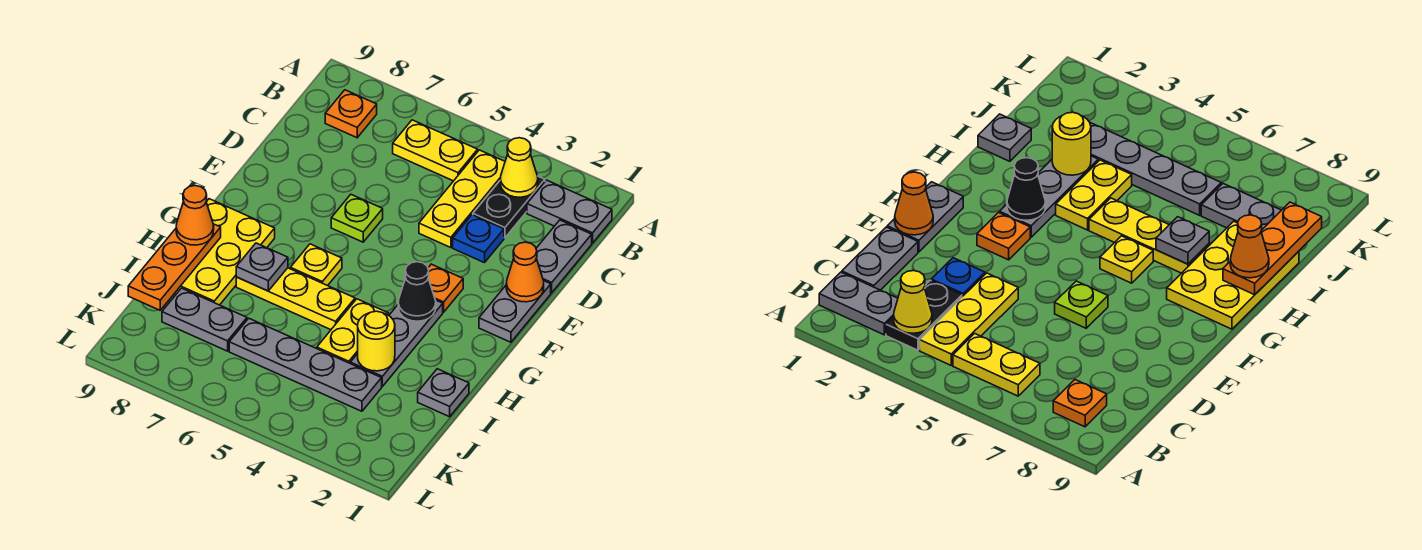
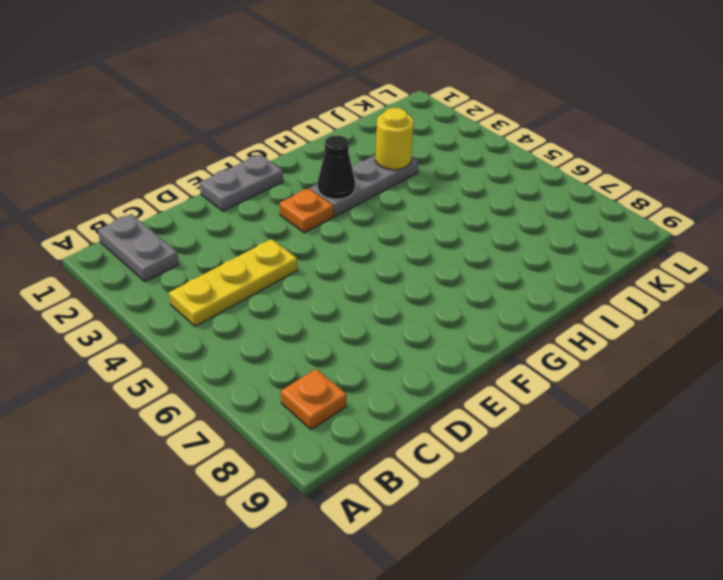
none -> black 1x2 plate [473,176,545,238]
none -> yellow 1x2 plate [393,120,478,181]
none -> grey 1x2 plate [536,220,592,293]

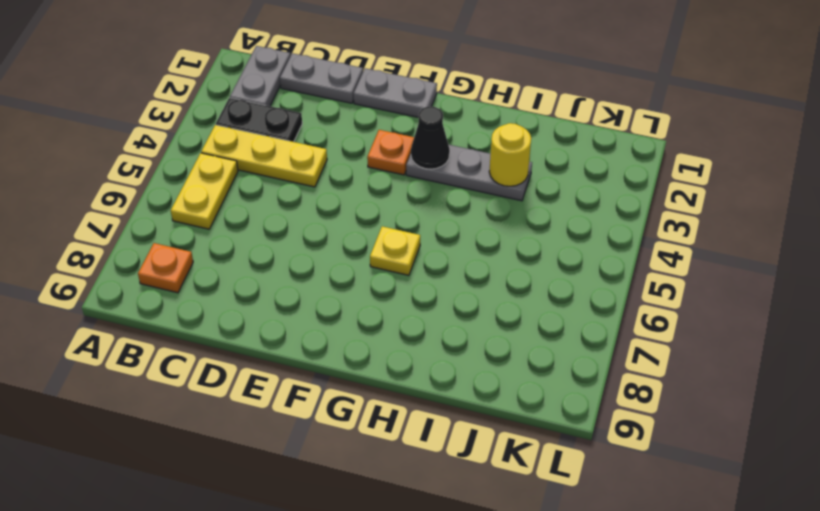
none -> blue 1x1 plate [453,215,504,263]
none -> lime 1x1 plate [331,195,383,242]
none -> yellow 2x3 plate [174,199,275,305]

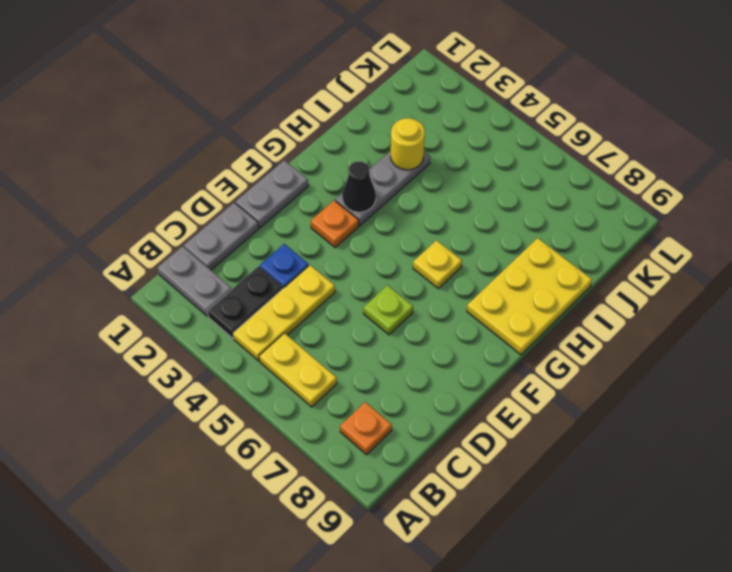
none -> yellow 1x2 plate [317,299,389,363]
none -> yellow 1x3 plate [236,268,355,330]
none -> grey 1x1 plate [418,369,469,417]

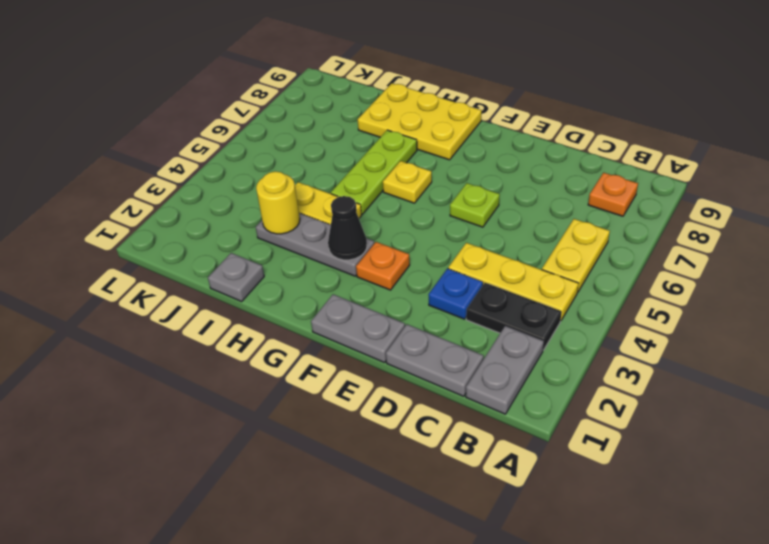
lime 1x3 plate [331,130,417,214] -> yellow 1x3 plate [236,268,355,330]
none -> grey 1x4 plate [229,318,382,411]
none -> grey 1x2 plate [162,288,247,351]
none -> yellow 1x1 cone [500,138,538,197]

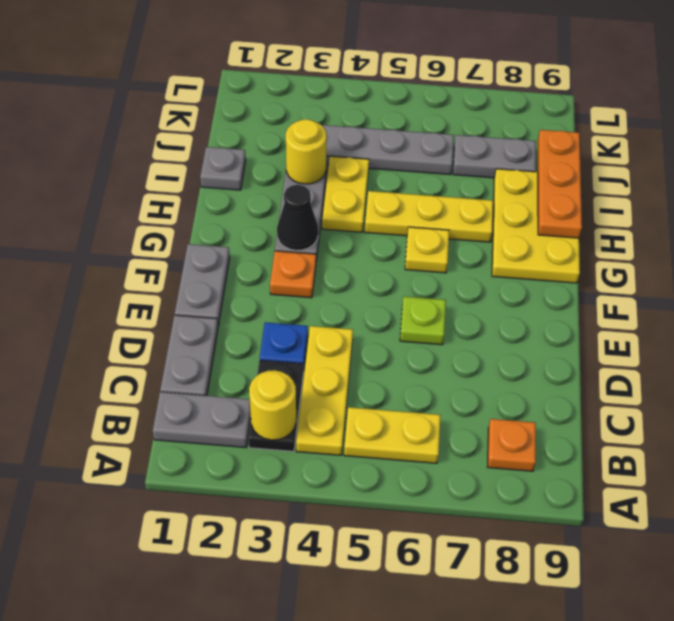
yellow 1x1 round brick [249,370,296,440] -> yellow 1x1 cone [500,138,538,197]
none -> orange 1x1 cone [506,242,544,302]
none -> grey 1x1 plate [236,243,288,291]
none -> orange 1x1 cone [176,186,214,245]

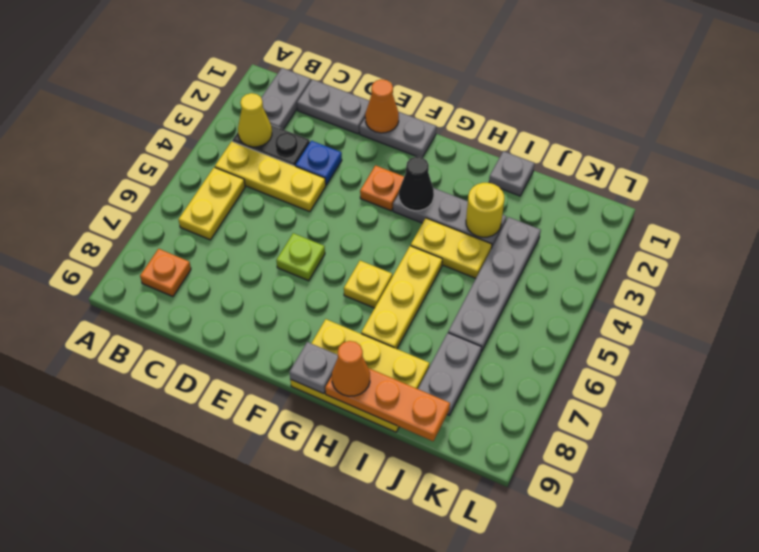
grey 1x1 plate [290,342,338,394] -> grey 1x1 plate moved to [236,243,288,291]

